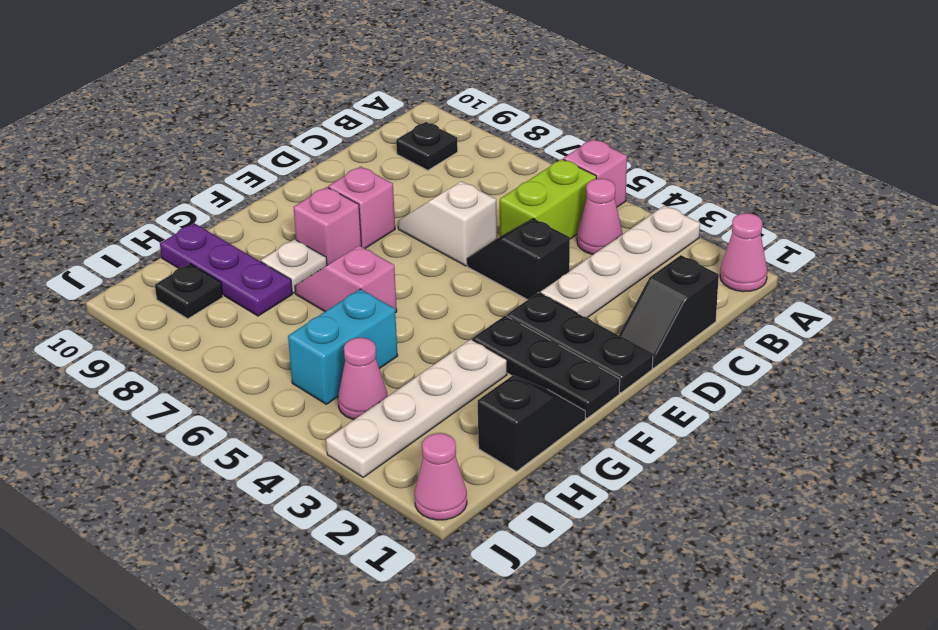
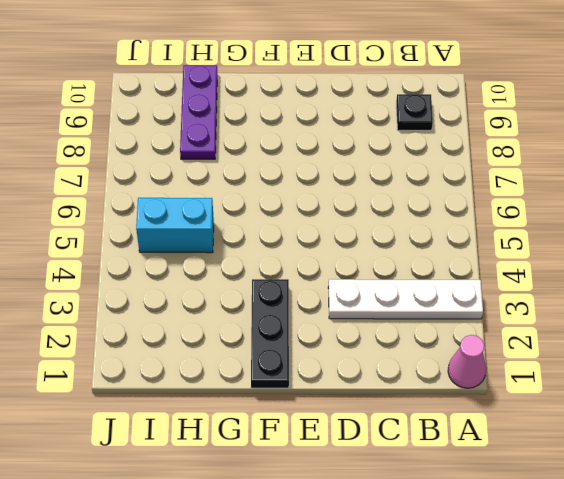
none -> pink 1x1 brick [563,139,627,207]
none -> pink 1x1 cone [577,179,622,254]
none -> lime 1x2 brick [500,159,596,239]

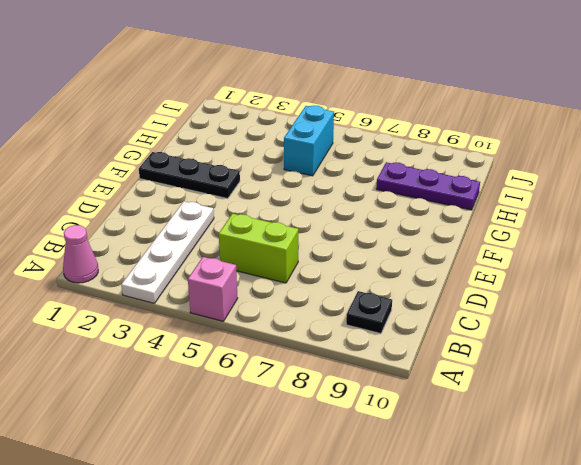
lime 1x2 brick [219,214,298,283] -> lime 1x2 brick turned to [500,159,596,239]
none -> pink 1x1 cone [577,179,622,254]
none -> black 1x2 slope [619,255,719,368]
none -> black 1x2 slope [467,219,570,300]

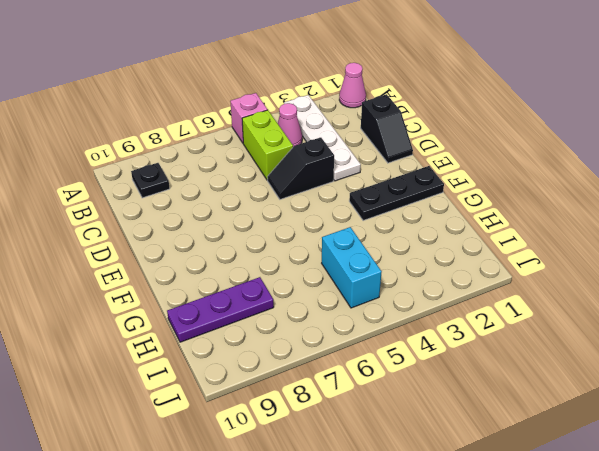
none -> white 1x2 slope [398,181,497,266]
none -> black 1x3 plate [507,292,653,393]
none -> pink 1x1 brick [328,166,395,248]

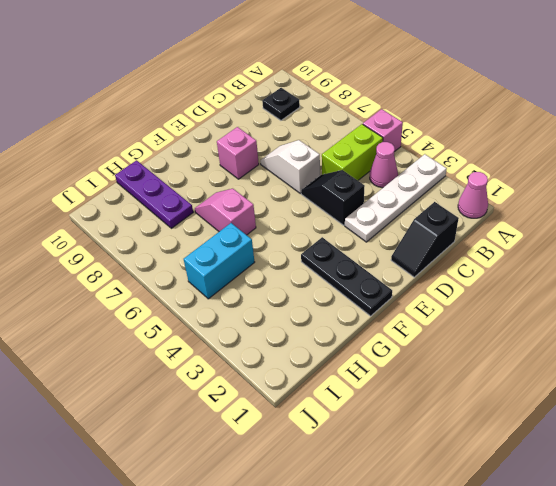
none -> black 1x3 plate [507,292,653,393]
none -> pink 1x1 brick [293,187,361,266]
none -> black 1x2 slope [478,375,585,471]

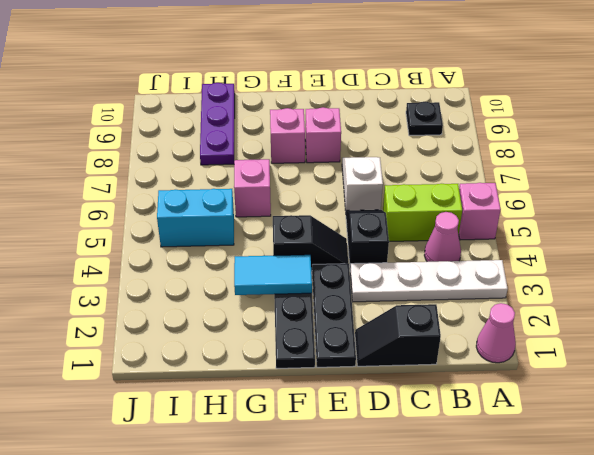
black 1x2 slope [273,215,348,272] -> black 1x2 slope moved to [478,375,585,471]
cyan 1x2 tile [234,255,312,295] -> none
none -> white 1x4 plate [326,339,507,477]
none -> white 1x1 plate [261,239,327,293]
none -> pink 1x1 cone [338,338,387,420]

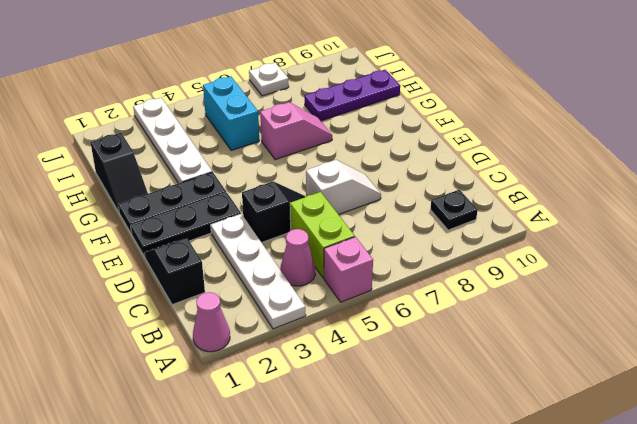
white 1x1 plate [249,63,289,96] -> white 1x1 plate moved to [261,239,327,293]
none -> pink 1x1 brick [328,166,395,248]
none -> pink 1x1 brick [293,187,361,266]
none -> pink 1x1 cone [338,338,387,420]

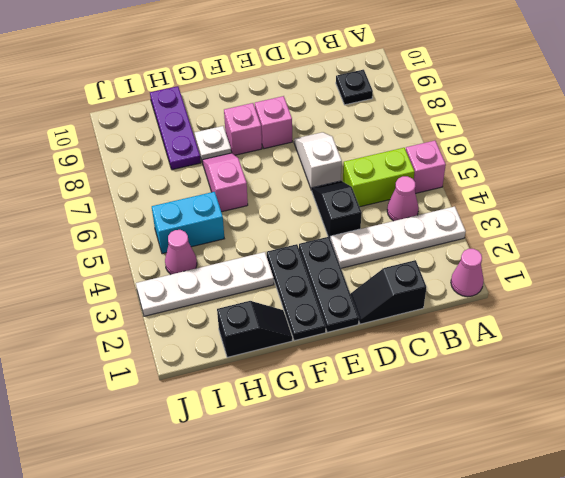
none -> black 1x1 plate [155,264,223,319]
none -> pink 1x1 cone [415,433,467,520]

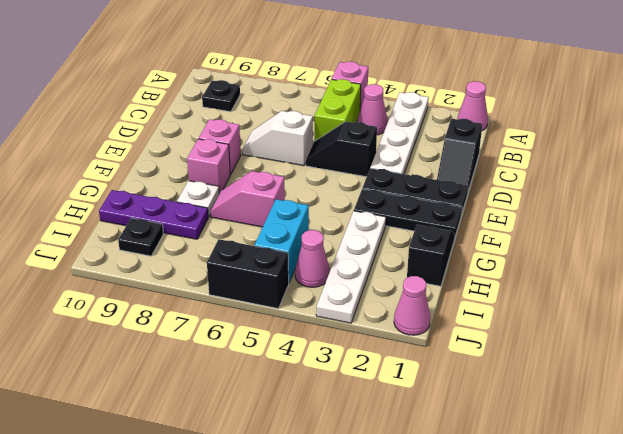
black 1x2 brick [207,239,289,308] -> none

